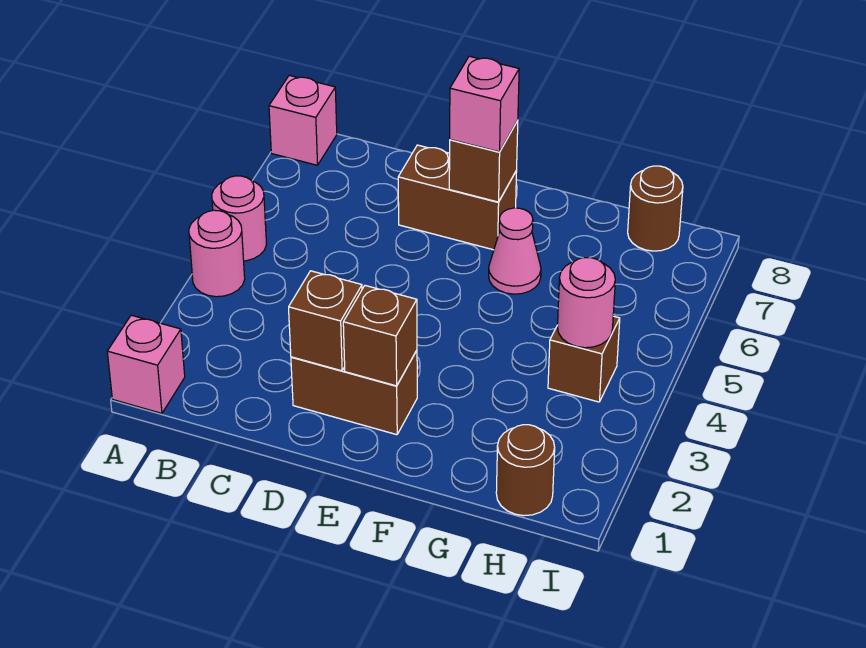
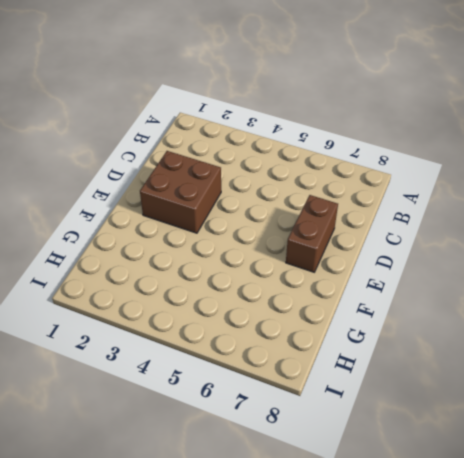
brown 2x2 brick [140,151,221,233] -> brown 1x2 brick [291,351,417,435]
none -> pink 1x1 brick [107,315,185,413]
none -> pink 1x1 round brick [189,210,245,297]
none -> pink 1x1 round brick [212,176,267,261]

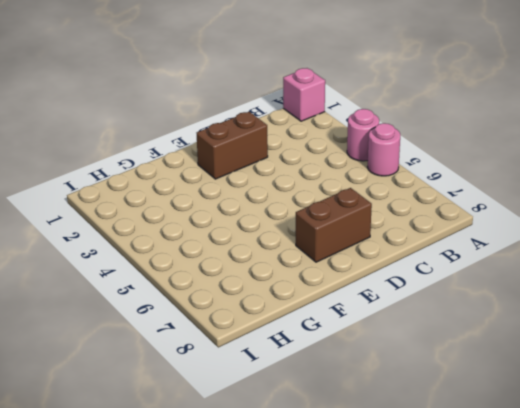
none -> pink 1x1 brick [269,75,337,165]
none -> pink 1x1 cone [489,208,541,294]
none -> brown 1x1 round brick [496,425,555,516]

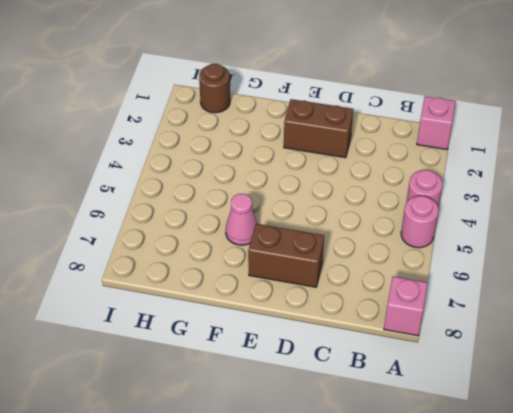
none -> brown 1x1 brick [548,316,620,402]
none -> brown 1x1 round brick [628,166,683,251]
none -> brown 1x1 brick [289,271,362,371]

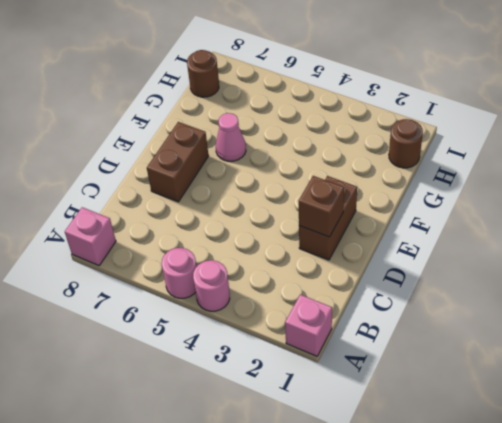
none -> brown 1x1 brick [548,316,620,402]
none -> brown 1x1 brick [343,286,417,386]
none -> brown 1x1 brick [449,121,518,202]

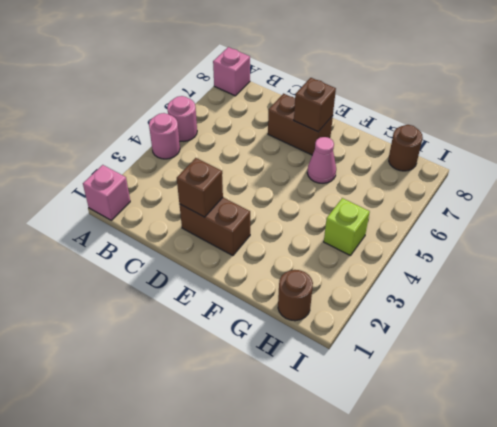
lime 1x1 brick [324,198,370,256] -> brown 1x1 brick [548,316,620,402]
none -> brown 1x1 brick [343,286,417,386]
none -> pink 1x1 round brick [558,258,615,348]
none -> pink 1x1 brick [450,56,519,152]

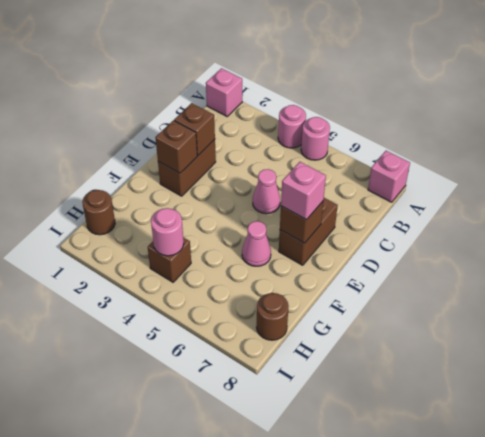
pink 1x1 cone [253,169,280,214] -> none

